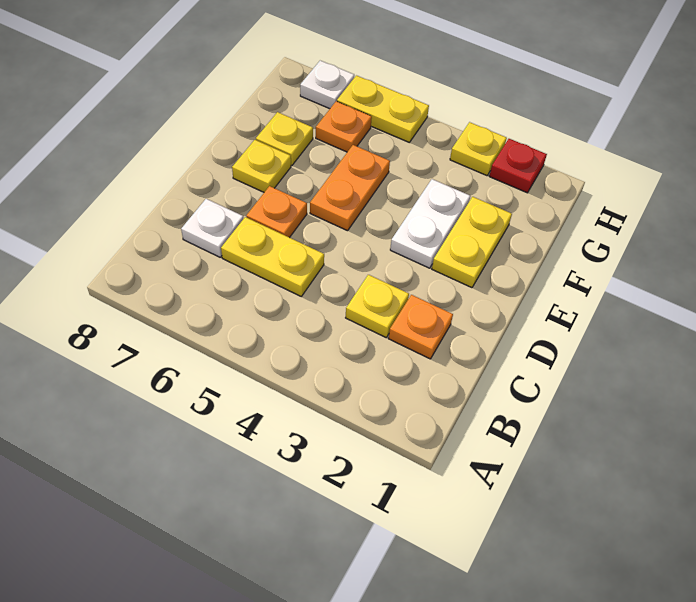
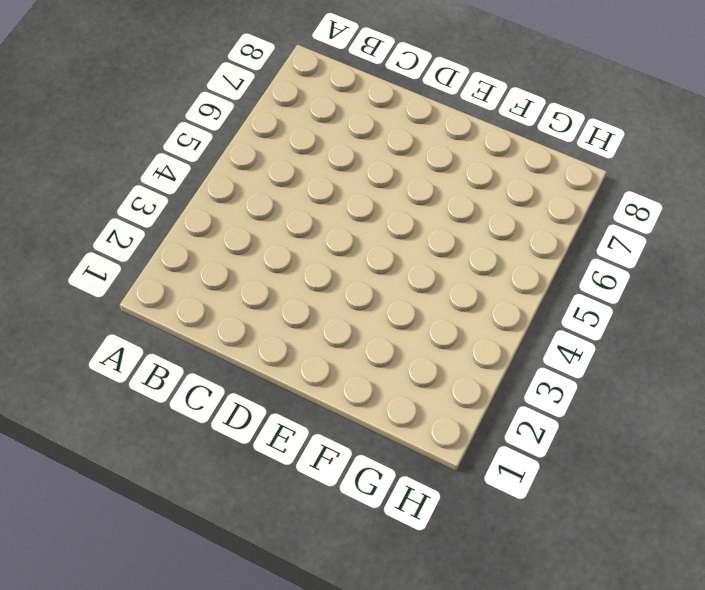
none -> orange 1x1 plate [389,295,453,359]
none -> yellow 1x1 plate [346,275,409,337]
none -> yellow 1x2 plate [221,217,324,296]

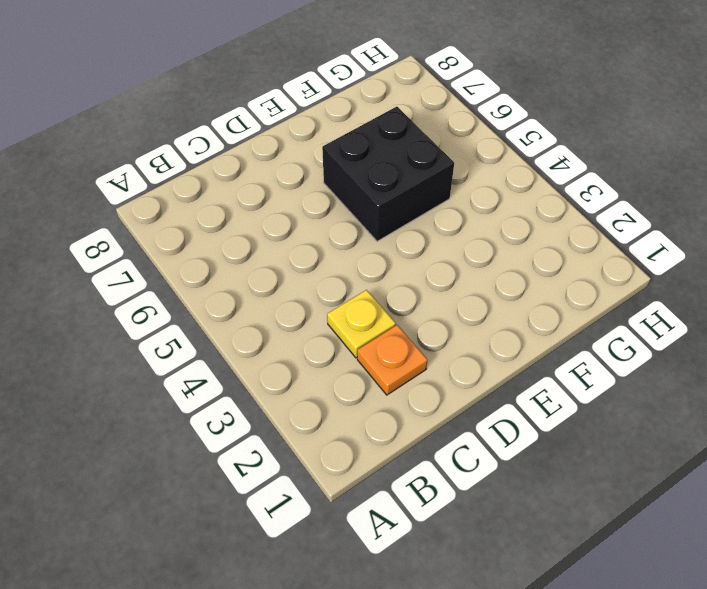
black 2x2 brick [322,107,454,241] -> orange 1x2 plate [310,145,390,231]
none -> yellow 1x2 plate [221,217,324,296]
none -> white 1x1 plate [181,199,243,257]
none -> orange 1x1 plate [246,186,307,238]

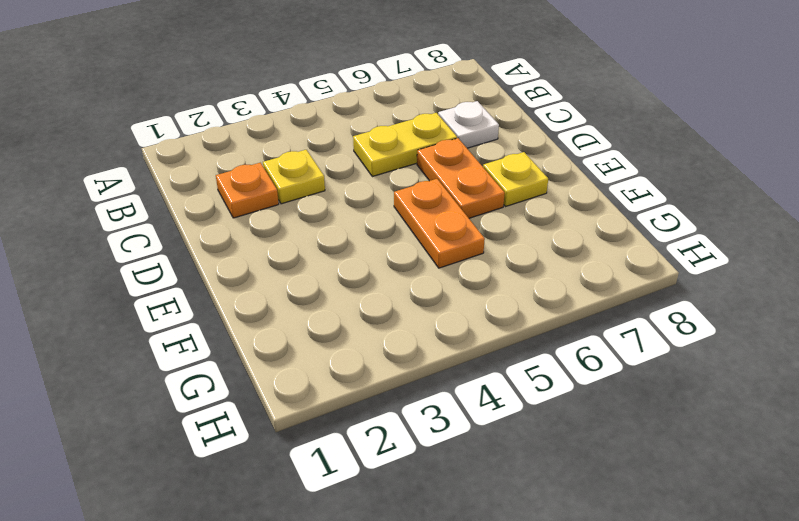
orange 1x2 plate [417,138,505,218] -> orange 1x1 plate [246,186,307,238]
none -> yellow 1x2 plate [432,197,512,288]
none -> white 1x2 plate [390,179,470,268]
none -> yellow 1x1 plate [256,112,313,165]

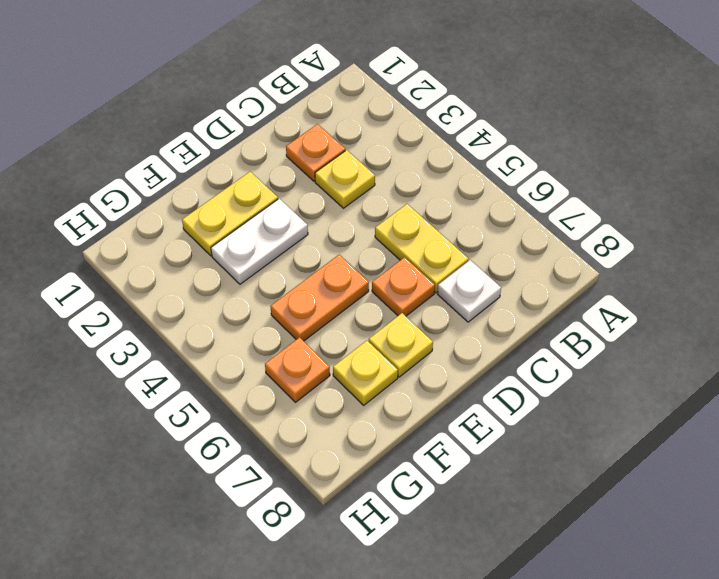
none -> red 1x1 plate [489,139,547,193]
none -> yellow 1x1 plate [450,122,507,176]
none -> yellow 1x2 plate [337,75,429,142]

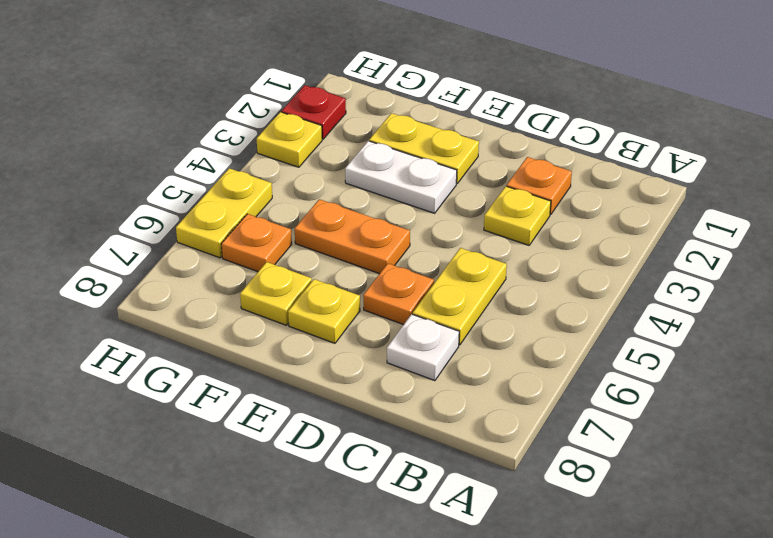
none -> white 1x1 plate [300,61,354,109]

